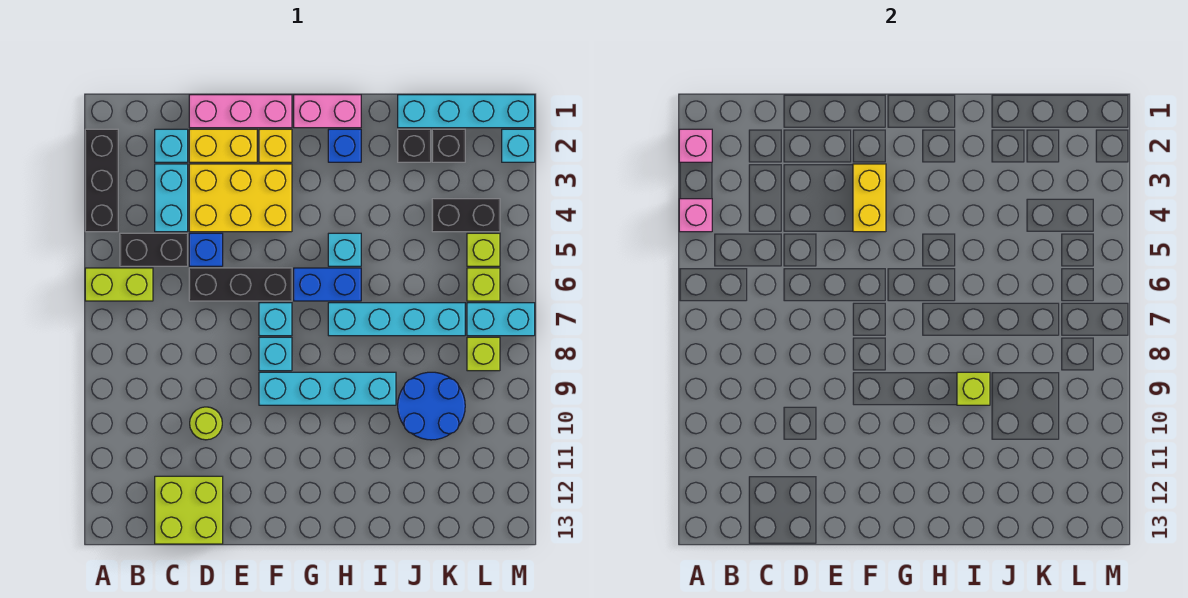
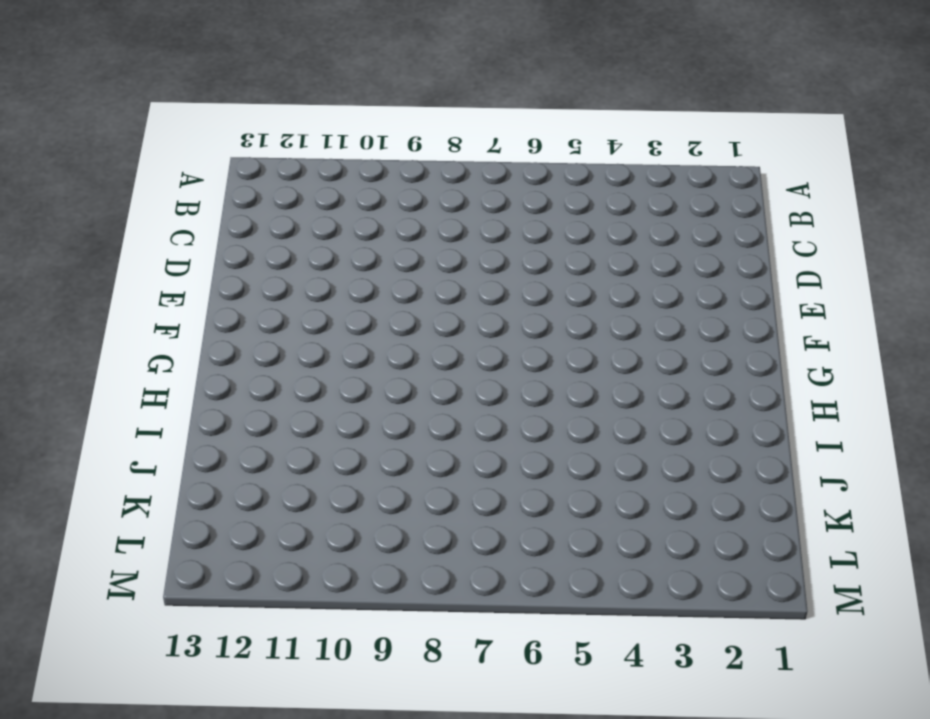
none -> black 1x3 brick [85,129,118,232]
none -> lime 1x2 brick [85,268,153,301]
none -> black 1x2 brick [120,233,188,266]
none -> cyan 1x1 brick [155,129,188,162]

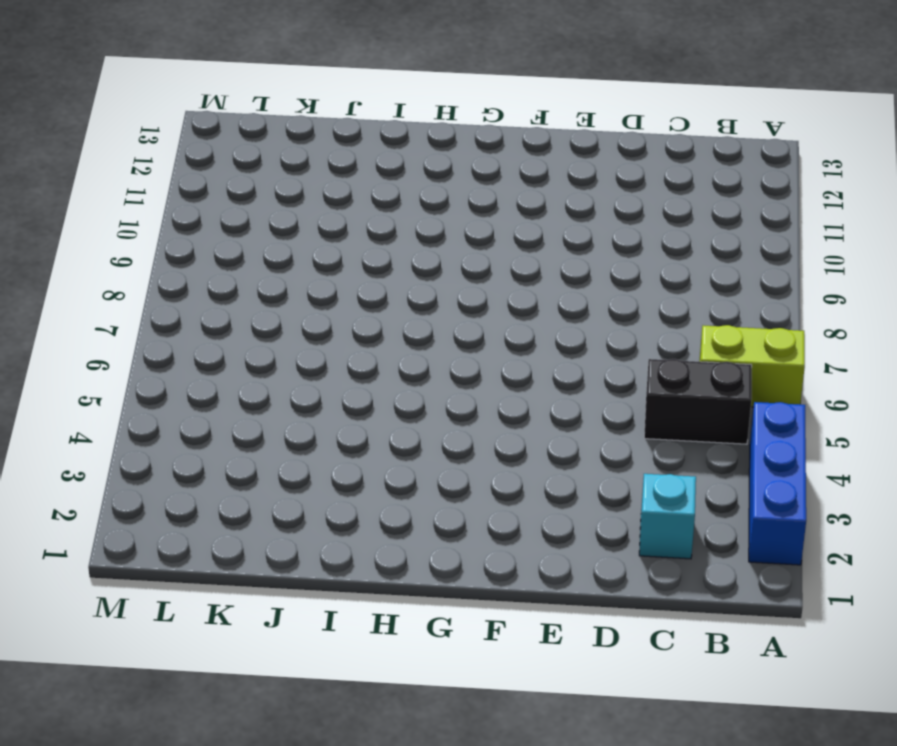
blue 1x3 brick [749,402,806,565] -> black 1x3 brick [85,129,118,232]
none -> cyan 1x2 brick [155,164,188,232]
none -> lime 2x2 brick [155,476,223,544]
none -> pink 1x3 brick [189,95,292,128]
none -> yellow 1x2 brick [189,129,257,162]

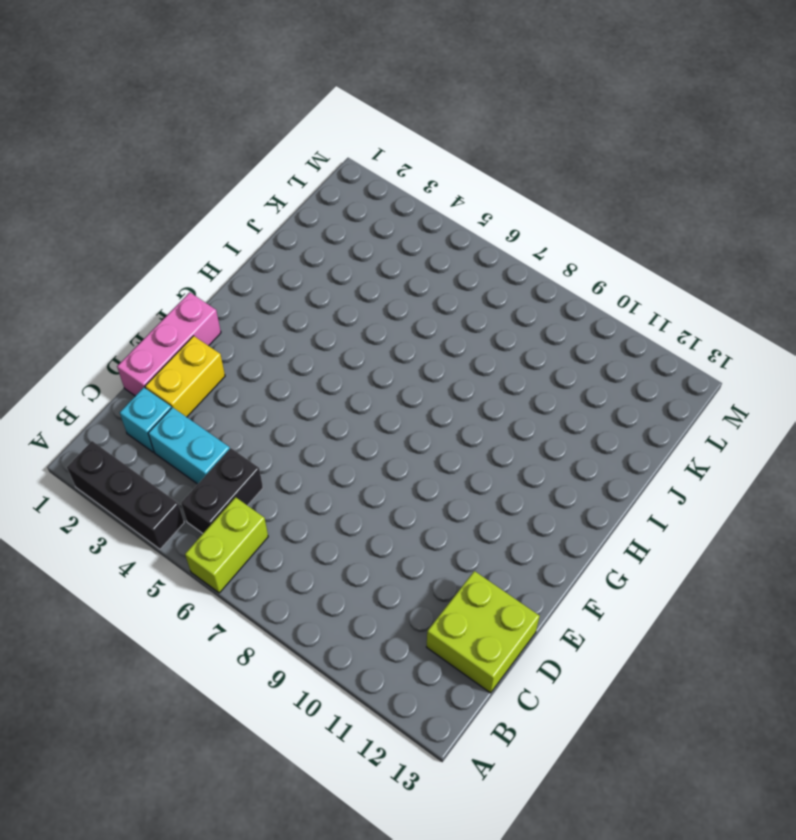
none -> yellow 2x3 brick [189,164,292,232]
none -> blue 1x1 brick [189,233,223,266]
none -> black 1x3 brick [189,268,292,301]
none -> lime 1x1 round brick [190,407,222,440]

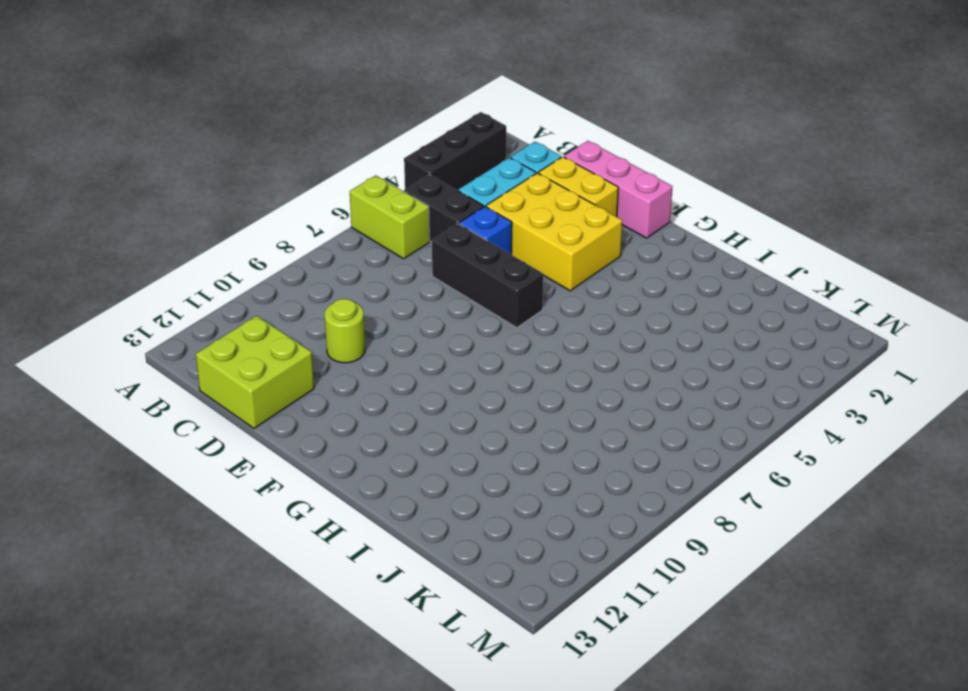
none -> yellow 1x1 brick [259,129,292,162]
none -> cyan 1x1 brick [259,303,292,336]
none -> cyan 1x1 brick [259,337,292,371]
none -> cyan 1x4 brick [259,372,396,405]

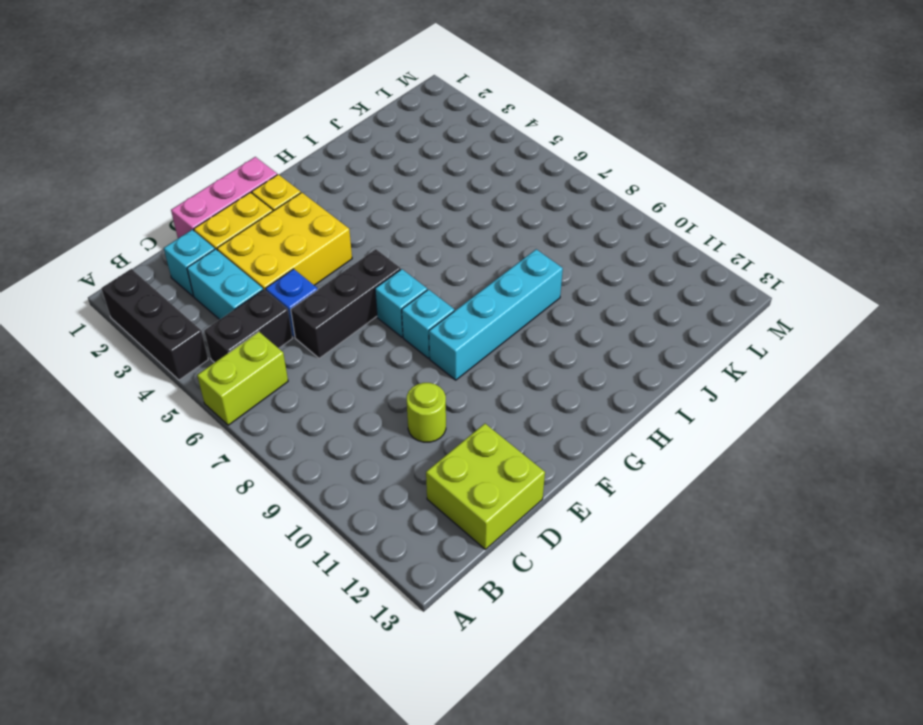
none -> pink 1x2 brick [294,95,361,128]
none -> blue 1x2 brick [294,268,361,301]
none -> blue 1x1 brick [328,129,361,162]
none -> cyan 1x1 brick [328,233,361,266]

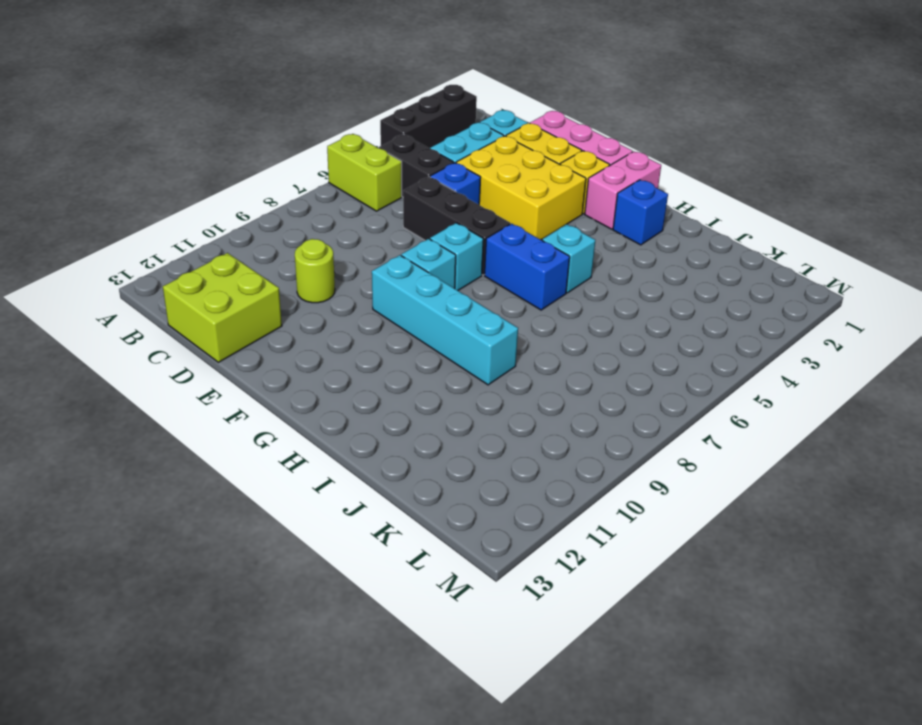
pink 1x2 brick [585,152,661,229] -> pink 1x2 brick turned to [294,95,361,128]
none -> cyan 1x4 brick [328,303,465,336]
none -> cyan 1x4 brick [398,95,535,128]
none -> black 1x1 brick [398,129,431,162]
none -> blue 2x2 round brick [398,372,465,440]

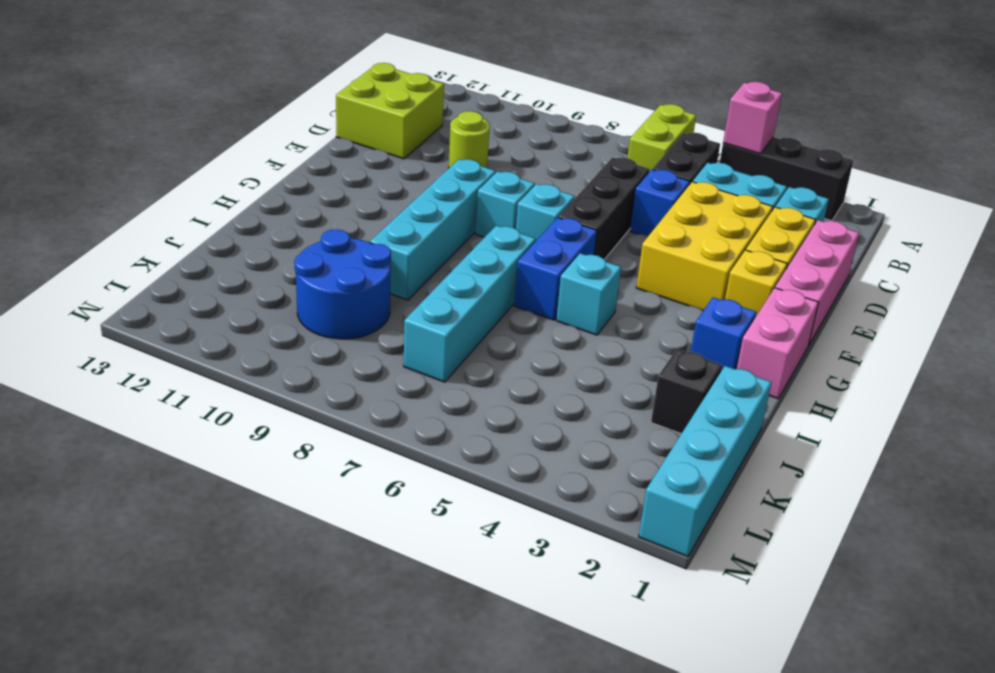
none -> black 1x1 brick [432,129,465,162]
none -> black 1x2 brick [432,199,500,232]
none -> lime 1x1 brick [467,233,500,266]
none -> lime 1x1 brick [467,268,500,301]

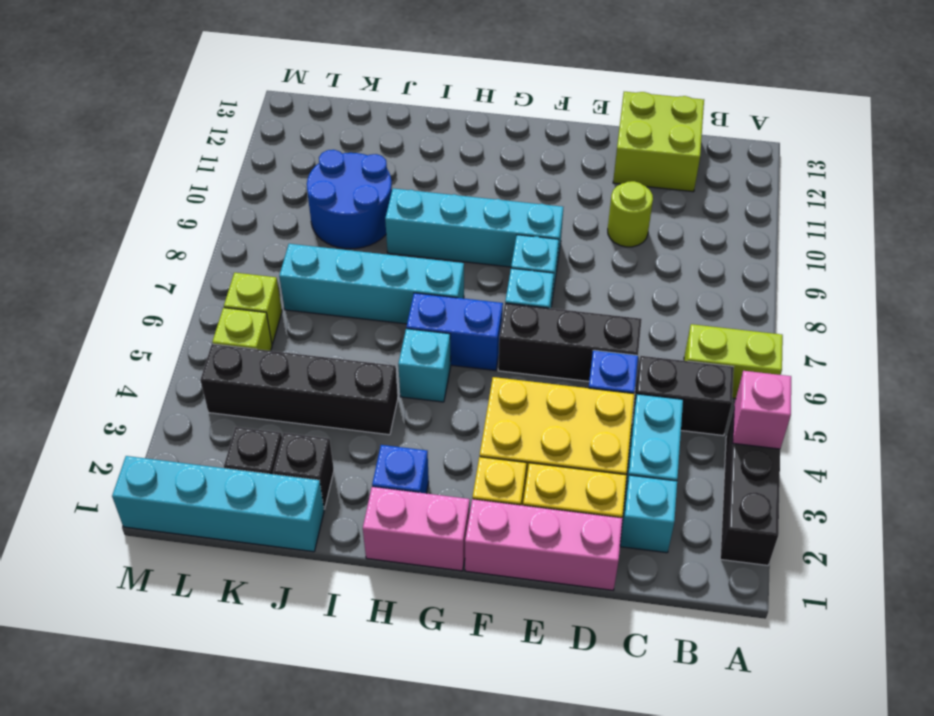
black 1x4 brick [200,344,398,435] -> black 1x2 brick [432,199,500,232]
none -> cyan 1x2 brick [467,303,535,336]
none -> lime 1x1 brick [467,337,500,371]
none -> cyan 1x1 brick [502,129,535,162]
none -> pink 1x1 brick [679,129,712,162]

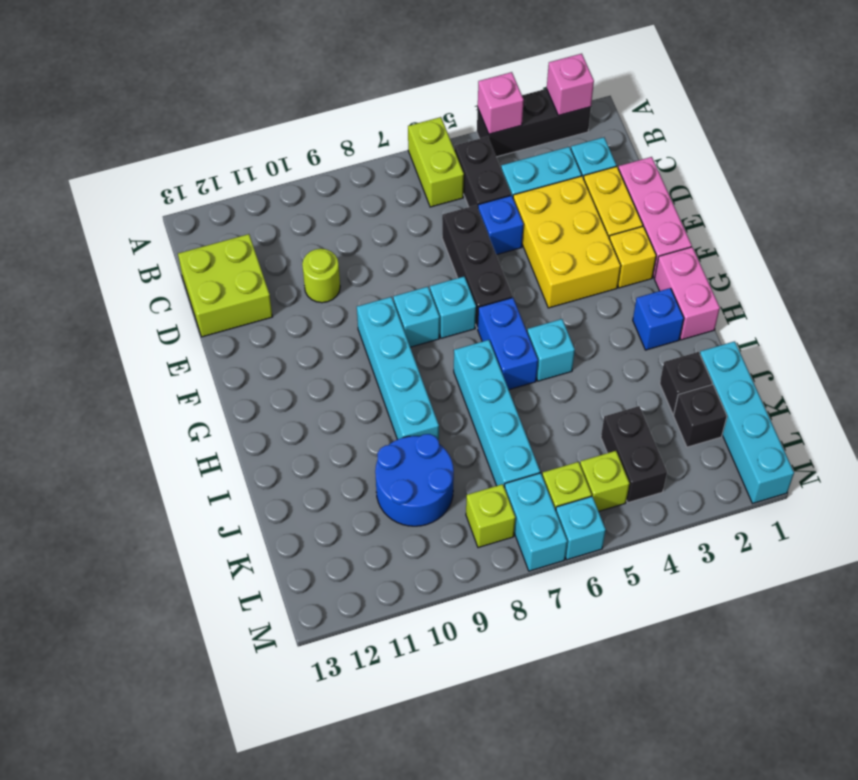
cyan 1x1 brick [556,496,606,560] -> cyan 1x1 brick moved to [502,129,535,162]
none -> yellow 1x2 brick [853,164,886,232]
none -> lime 1x1 brick [957,372,990,405]

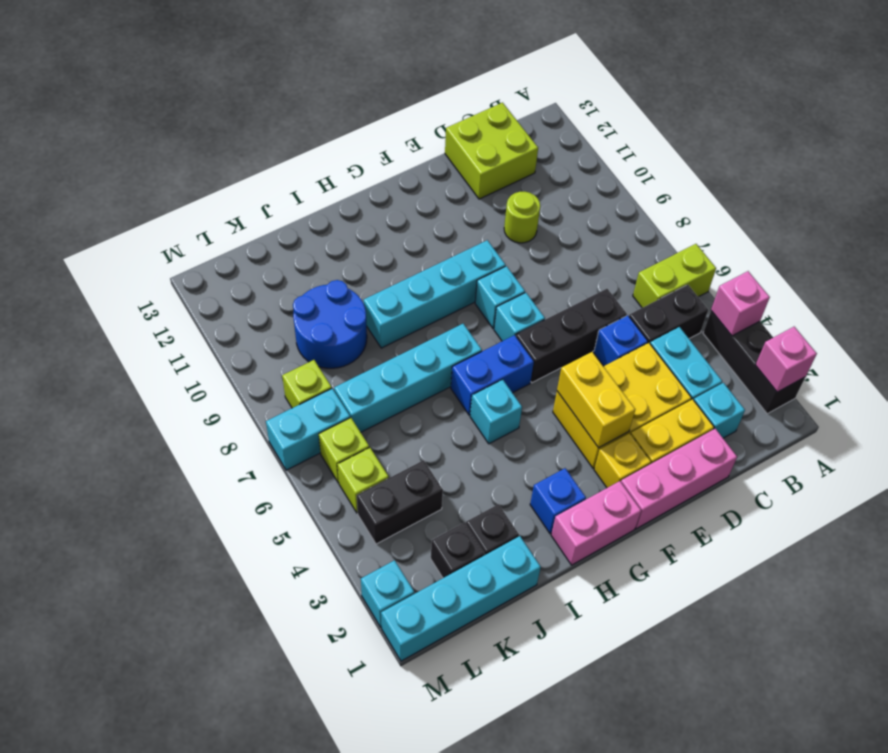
none -> lime 1x1 brick [957,372,990,405]

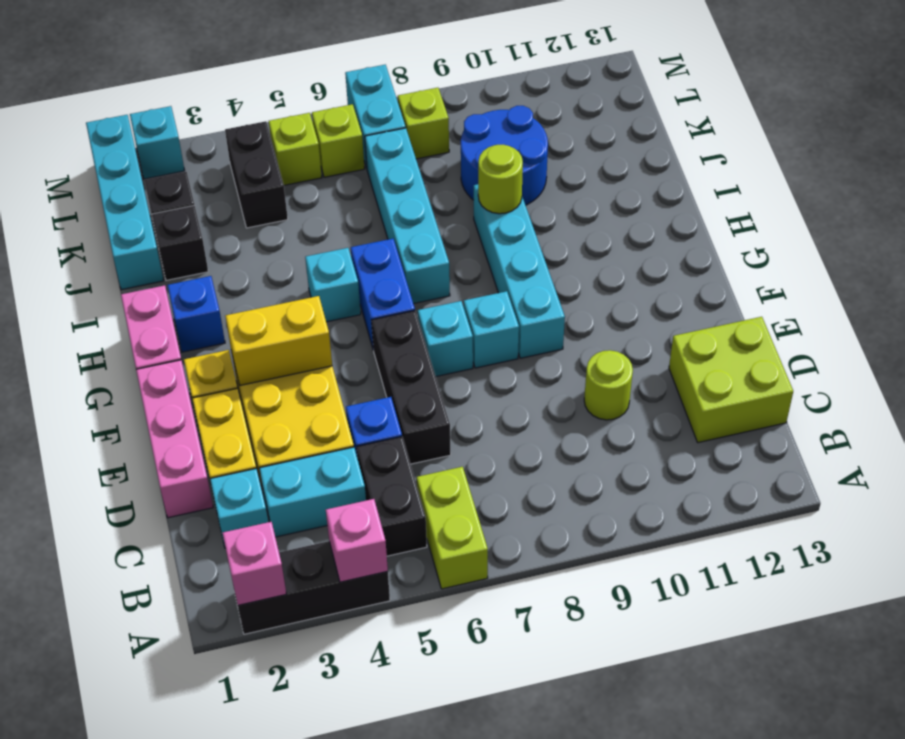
lime 1x1 round brick [478,145,523,214] -> lime 1x1 brick [957,372,990,405]

